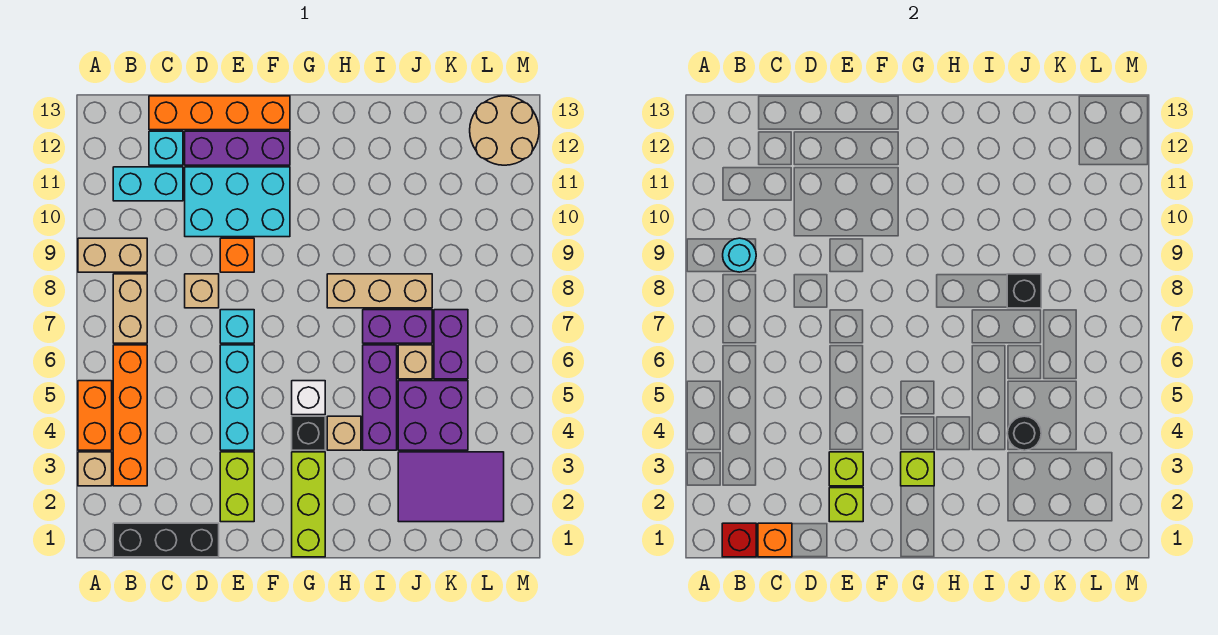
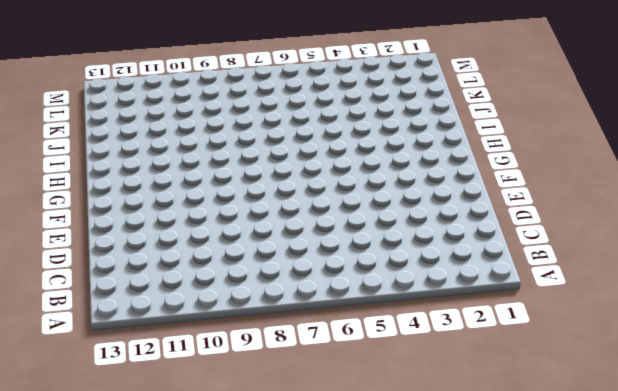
none -> tan 1x1 brick [78,452,112,486]
none -> orange 1x2 brick [78,381,112,450]
none -> tan 1x2 brick [78,238,147,272]
none -> black 1x3 brick [113,523,219,557]

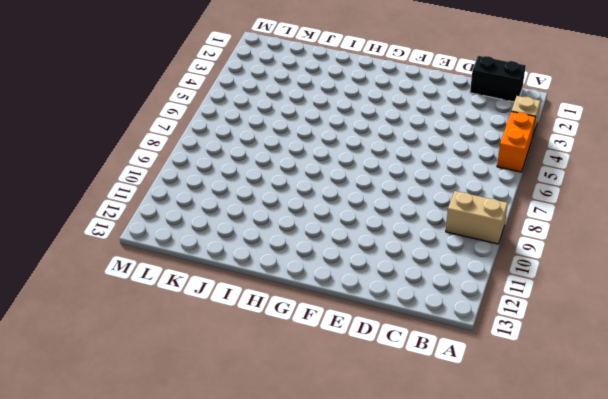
black 1x2 brick [470,56,526,102] -> black 1x3 brick [113,523,219,557]
none -> orange 1x4 brick [113,345,147,486]
none -> tan 1x2 brick [113,274,147,343]
none -> cyan 1x2 brick [113,167,183,201]
none -> cyan 1x1 brick [149,131,183,165]

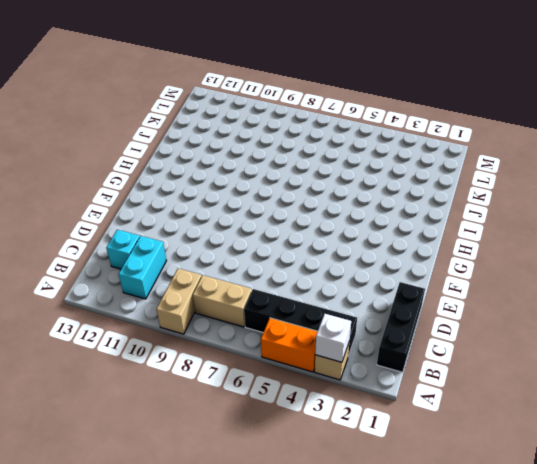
white 1x1 brick [315,314,351,362] -> white 1x1 brick moved to [292,381,325,415]
black 1x4 brick [244,289,357,356] -> orange 1x4 brick [113,345,147,486]
none -> orange 1x4 brick [149,96,290,130]
none -> tan 1x1 brick [185,274,219,308]
none -> cyan 2x3 brick [185,167,290,237]
none -> purple 1x3 brick [185,131,290,165]

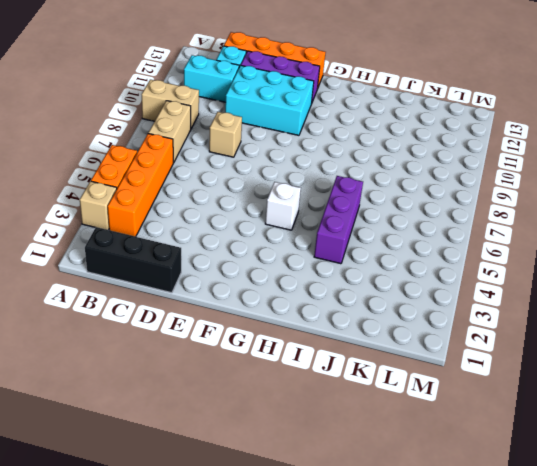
none -> lime 1x2 brick [220,452,254,522]
none -> cyan 1x3 brick [220,345,254,450]
none -> cyan 1x1 brick [220,310,254,343]
none -> orange 1x1 brick [220,238,254,272]

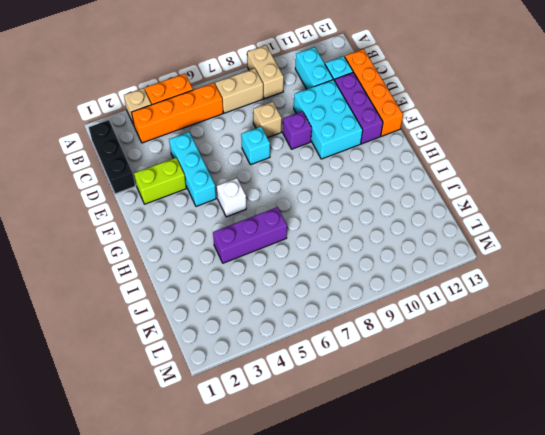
cyan 1x3 brick [169,132,216,206] -> cyan 1x3 brick turned to [220,345,254,450]
purple 1x1 brick [283,111,312,149] -> orange 1x1 brick [220,238,254,272]
none -> lime 1x3 brick [292,452,325,557]
none -> black 1x1 brick [292,416,325,450]
none -> tan 1x1 brick [327,416,361,450]
none -> tan 1x3 brick [327,274,432,308]

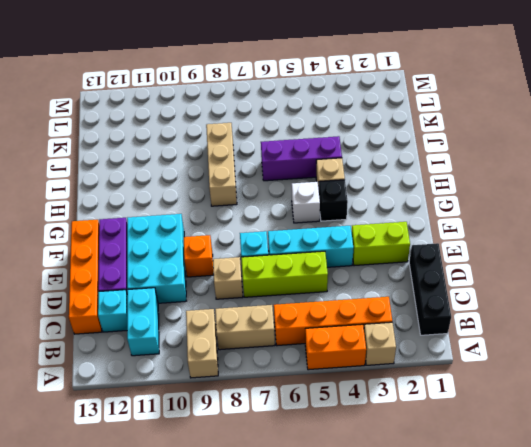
lime 1x3 brick [241,251,328,297] -> lime 1x3 brick moved to [292,452,325,557]
none -> purple 1x2 brick [363,310,432,343]
none -> purple 2x3 tile [398,452,504,522]
none -> purple 2x2 brick [398,381,468,450]
none -> tan 1x1 brick [398,345,432,379]

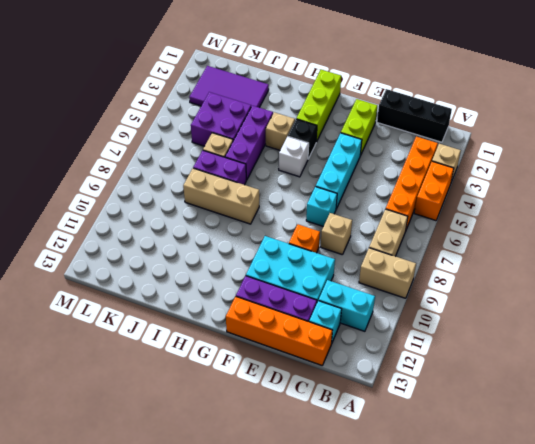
none -> purple 1x2 brick [434,310,468,379]
none -> tan 2x2 round brick [470,96,539,165]
none -> red 1x1 brick [722,523,756,557]
none -> cyan 1x1 round brick [723,238,756,272]

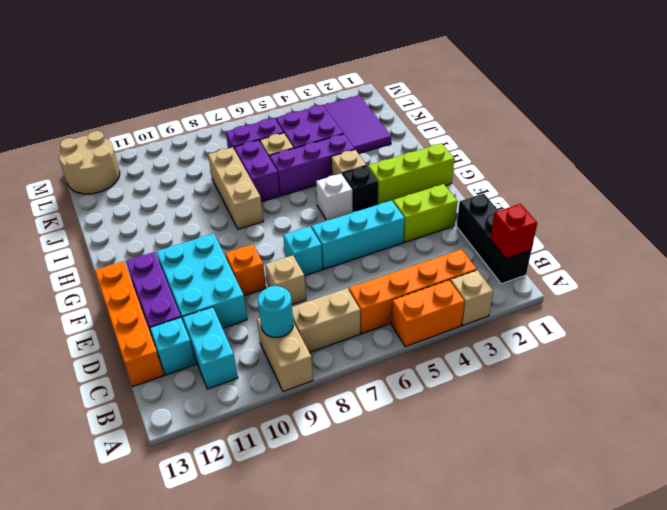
none -> orange 1x1 brick [758,523,792,557]
none -> lime 1x1 brick [829,488,863,522]
none -> lime 1x1 brick [829,452,863,486]
none -> lime 1x1 brick [901,452,934,486]

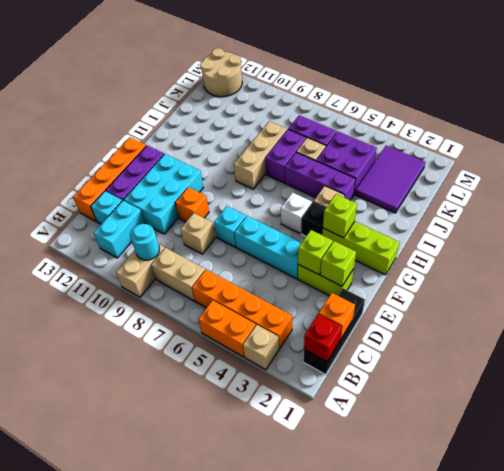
none -> black 1x1 round brick [1007,416,1041,450]
none -> black 1x1 brick [1007,274,1041,308]

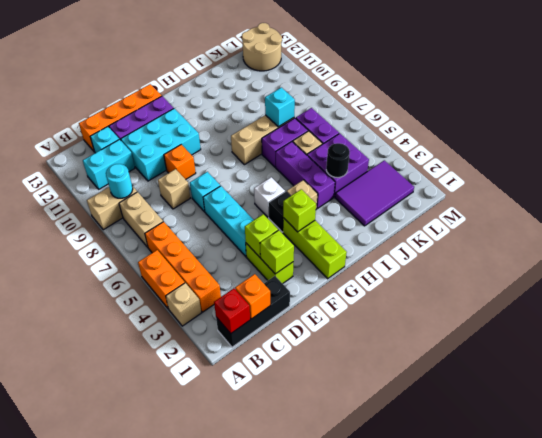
cyan 1x1 brick [265,87,295,127] -> black 1x1 brick [1007,274,1041,308]

